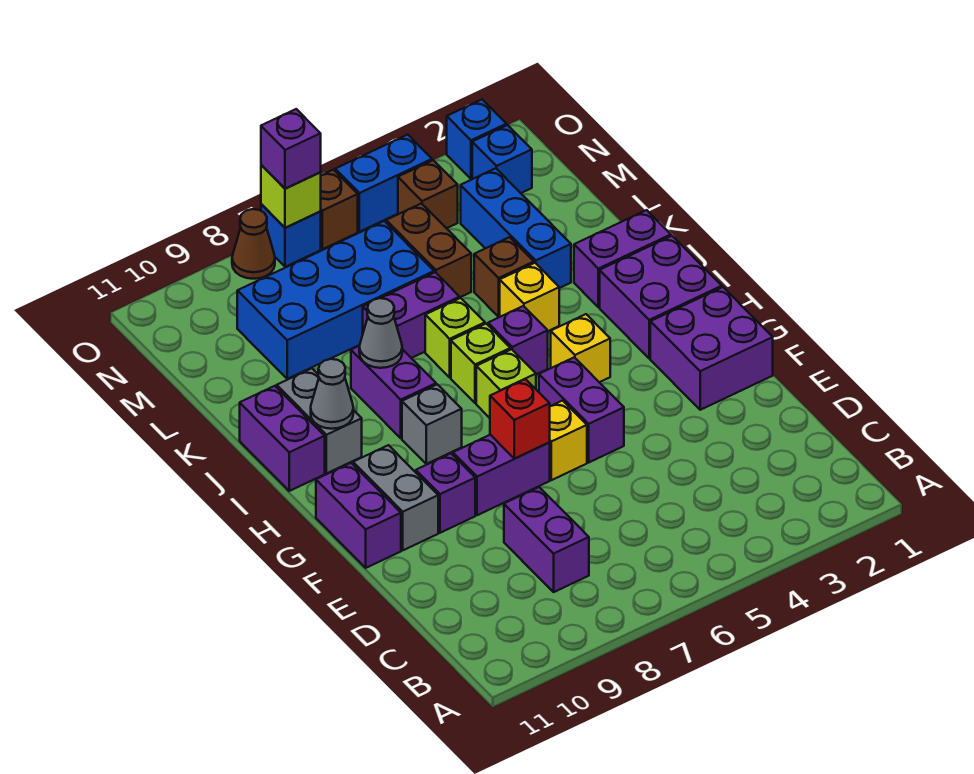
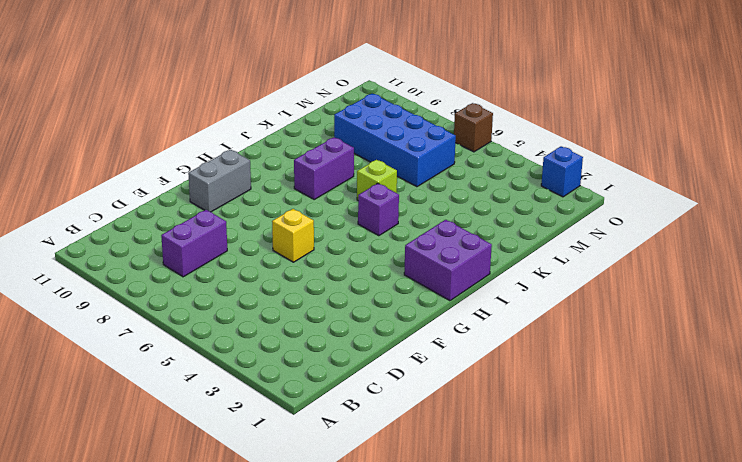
none -> purple 2x2 brick [650,287,773,410]
none -> purple 1x2 brick [539,357,624,462]
none -> purple 1x2 brick [453,435,550,515]
none -> purple 1x1 brick [416,453,475,533]

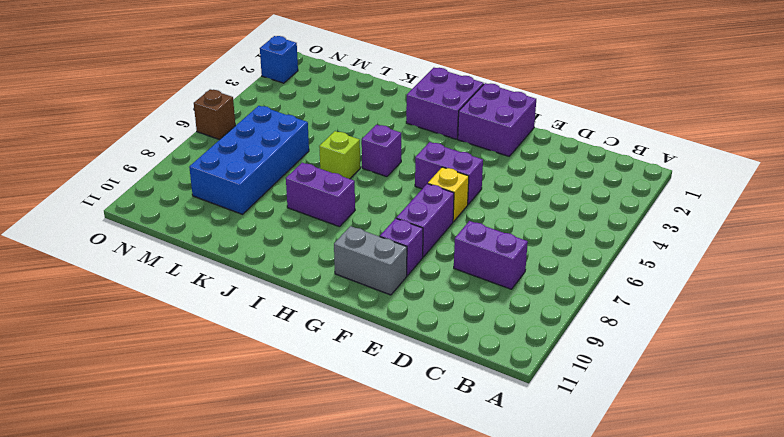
none -> purple 1x2 brick [316,463,401,568]
none -> yellow 1x1 brick [551,314,610,382]
none -> lime 1x1 brick [476,349,536,418]
none -> grey 1x1 brick [402,384,462,464]

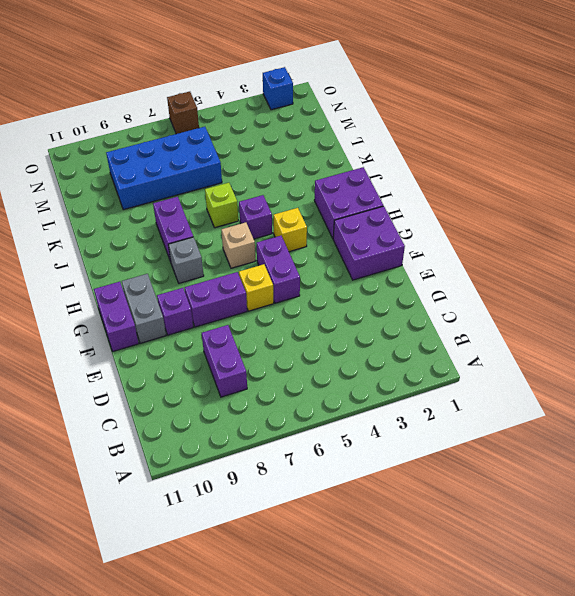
tan 1x1 brick [221,222,256,268] -> lime 1x1 brick [476,349,536,418]
none -> lime 1x1 brick [451,324,510,403]
none -> grey 1x2 brick [277,368,362,473]
none -> purple 1x2 brick [240,386,325,491]
none -> purple 1x2 brick [574,210,671,307]

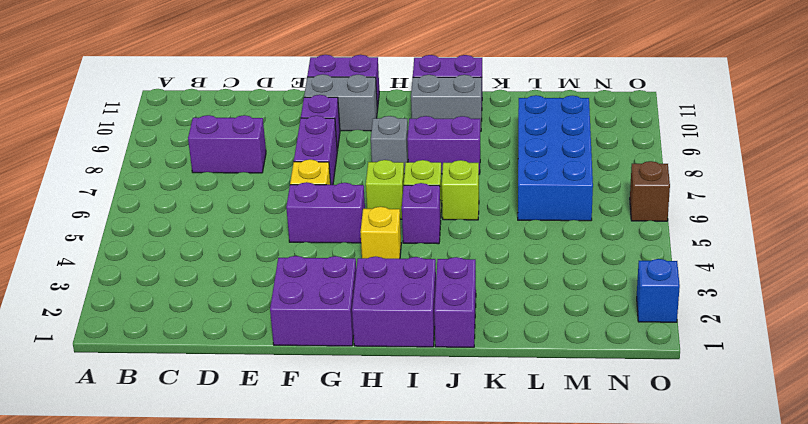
none -> yellow 1x1 brick [500,263,559,331]
none -> blue 1x3 brick [461,168,571,288]
none -> brown 1x1 brick [474,237,534,317]
none -> purple 1x2 brick [363,272,460,358]

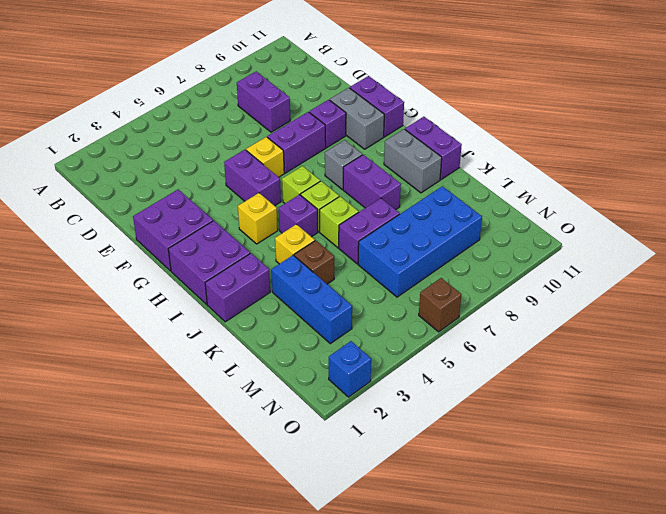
none -> brown 1x2 brick [386,204,471,297]
none -> blue 1x1 brick [472,125,532,193]
none -> brown 1x1 brick [398,160,458,228]
none -> blue 1x2 brick [335,135,432,232]

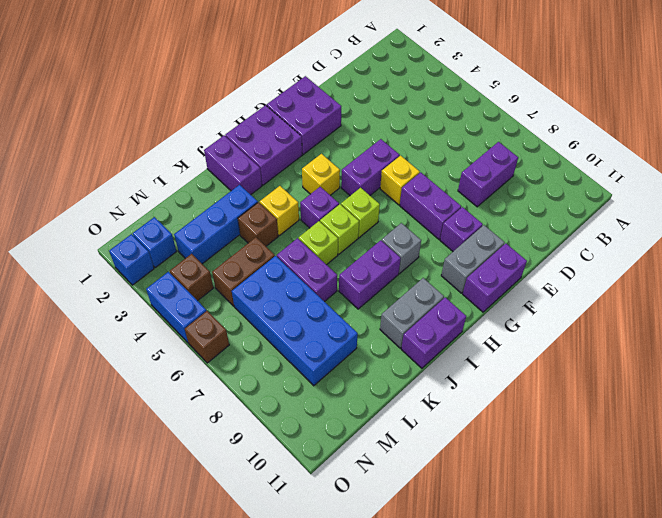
none -> blue 1x1 brick [261,204,321,267]
none -> brown 1x1 cone [232,209,275,279]
none -> red 1x1 brick [490,379,550,459]
none -> grey 1x1 cone [311,359,353,429]

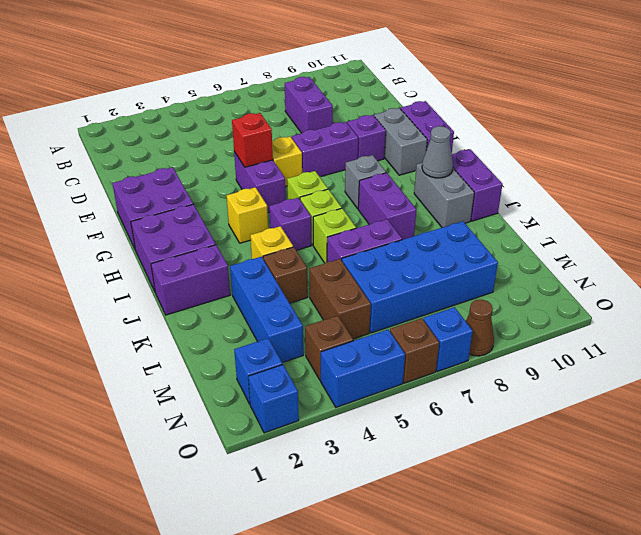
red 1x1 brick [232,113,273,167] -> red 1x1 brick moved to [490,379,550,459]
none -> grey 1x1 cone [359,298,402,368]
none -> lime 1x1 brick [261,165,321,228]
none -> purple 1x1 brick [261,109,321,189]

